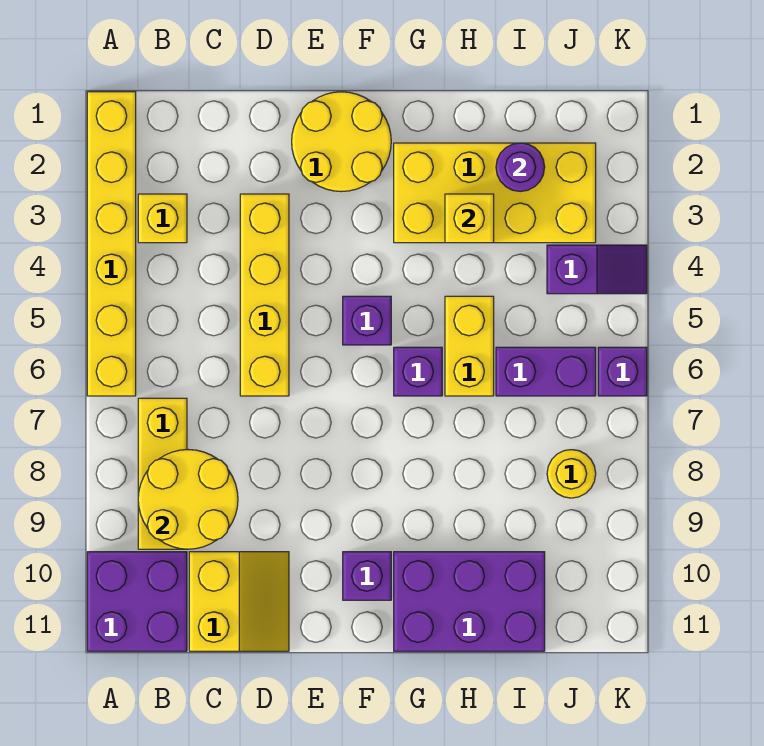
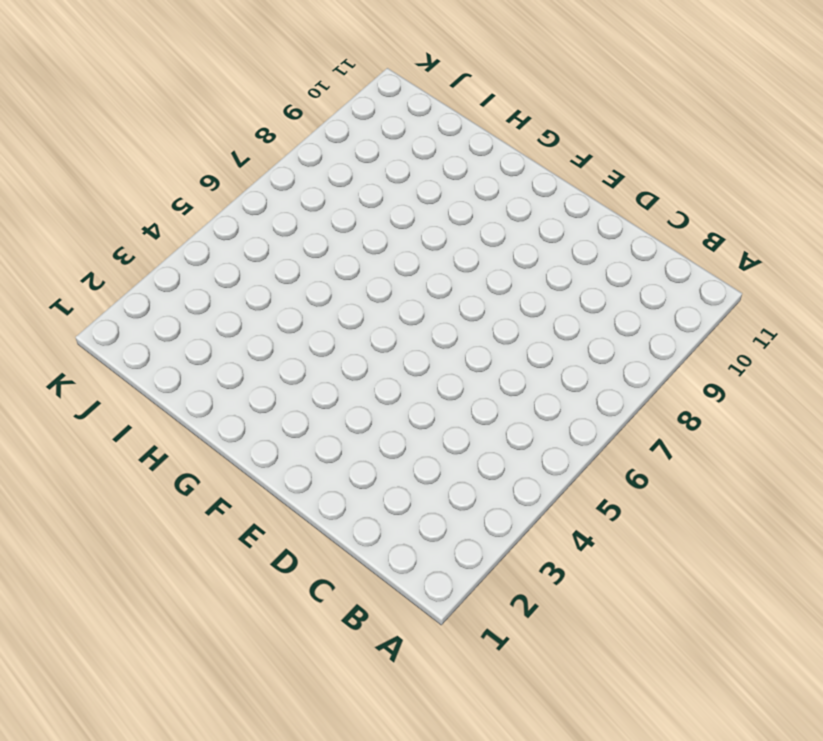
none -> yellow 1x6 brick [87,92,136,396]
none -> purple 2x2 brick [87,552,187,651]
none -> yellow 1x1 brick [138,194,187,243]

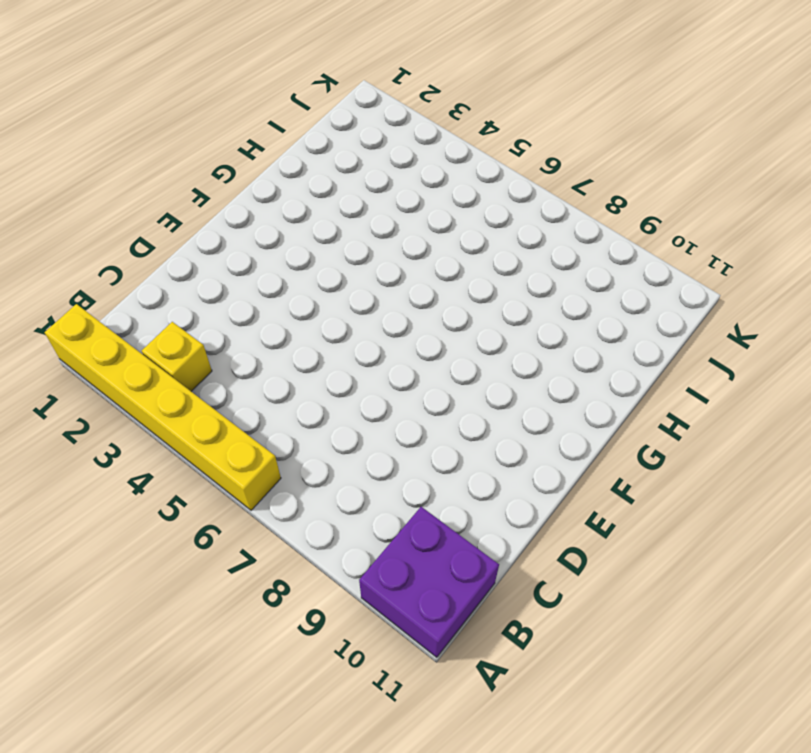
none -> yellow 1x3 brick [138,398,187,549]
none -> yellow 2x2 slope [189,552,289,651]
none -> yellow 1x4 brick [240,194,289,396]

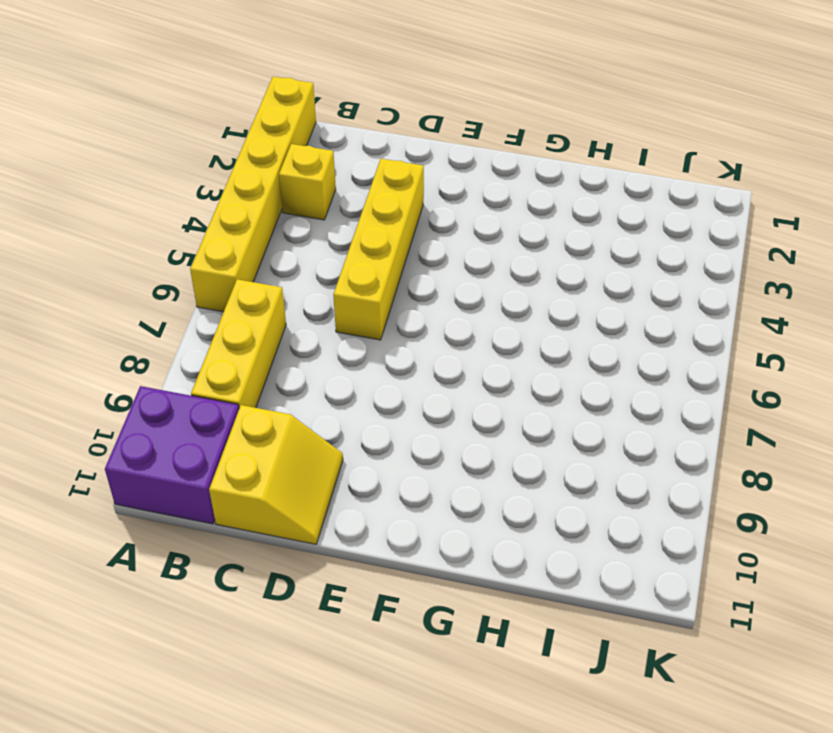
none -> yellow 2x2 round brick [292,92,391,192]
none -> purple 1x1 brick [343,296,391,345]
none -> purple 1x1 brick [343,552,391,600]

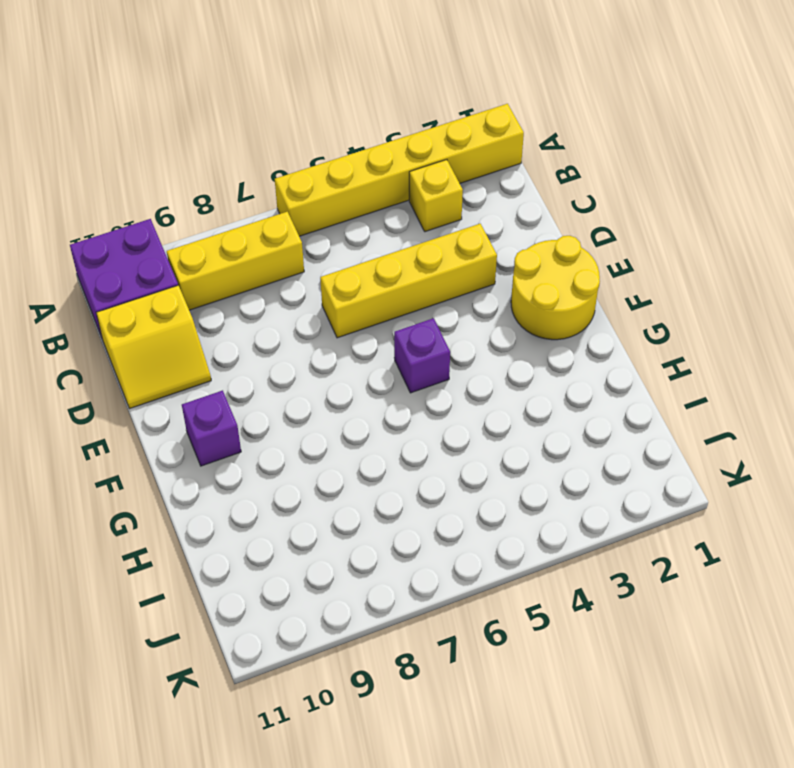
none -> yellow 2x4 brick [394,143,596,243]
none -> purple 1x1 brick [394,347,442,396]
none -> purple 2x3 brick [394,552,545,651]

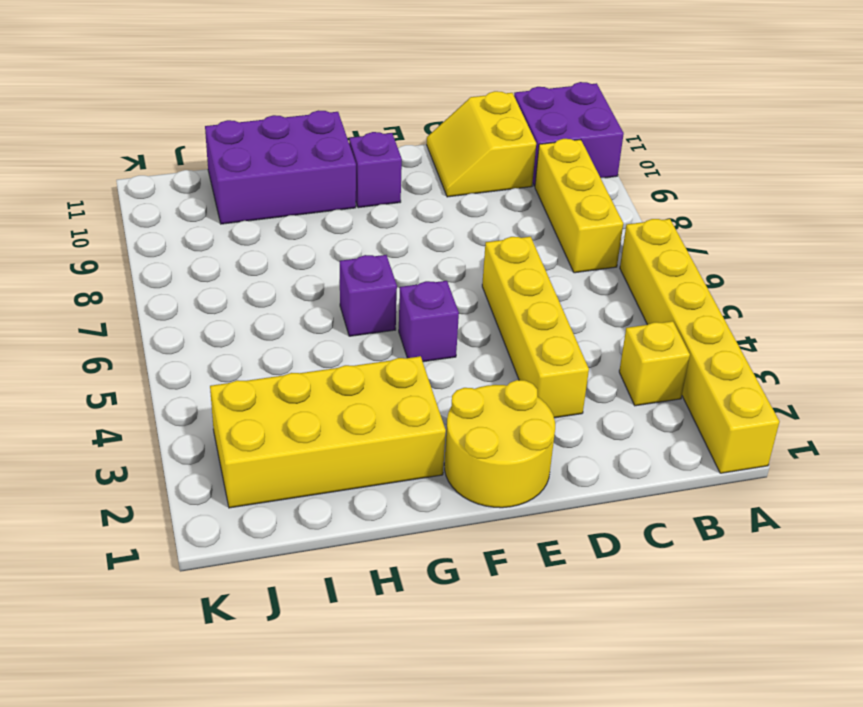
none -> yellow 1x2 brick [445,296,494,396]
none -> purple 1x2 brick [496,347,596,396]
none -> purple 1x2 slope [547,245,647,294]

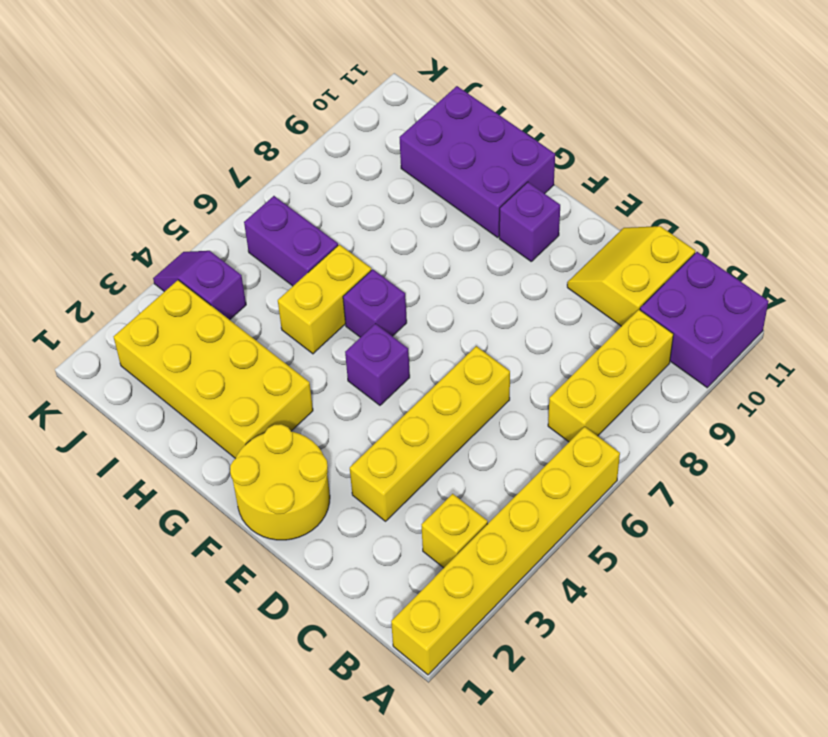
none -> yellow 1x1 round brick [547,450,596,498]
none -> purple 1x1 brick [598,347,647,396]
none -> yellow 2x2 round brick [138,450,238,549]

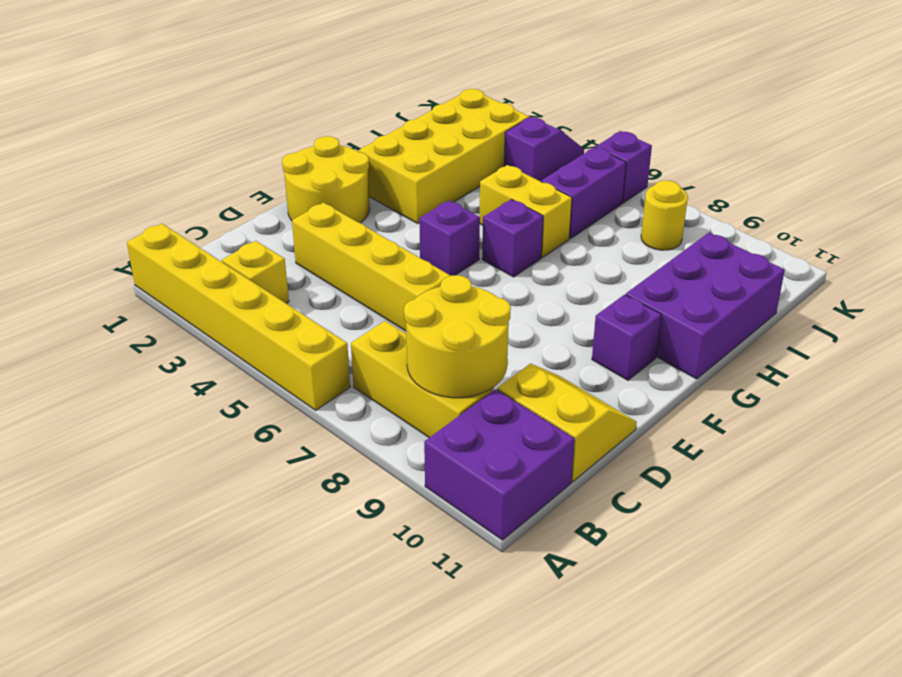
none -> yellow 1x1 brick [445,194,494,243]
none -> purple 1x1 round brick [496,143,545,192]

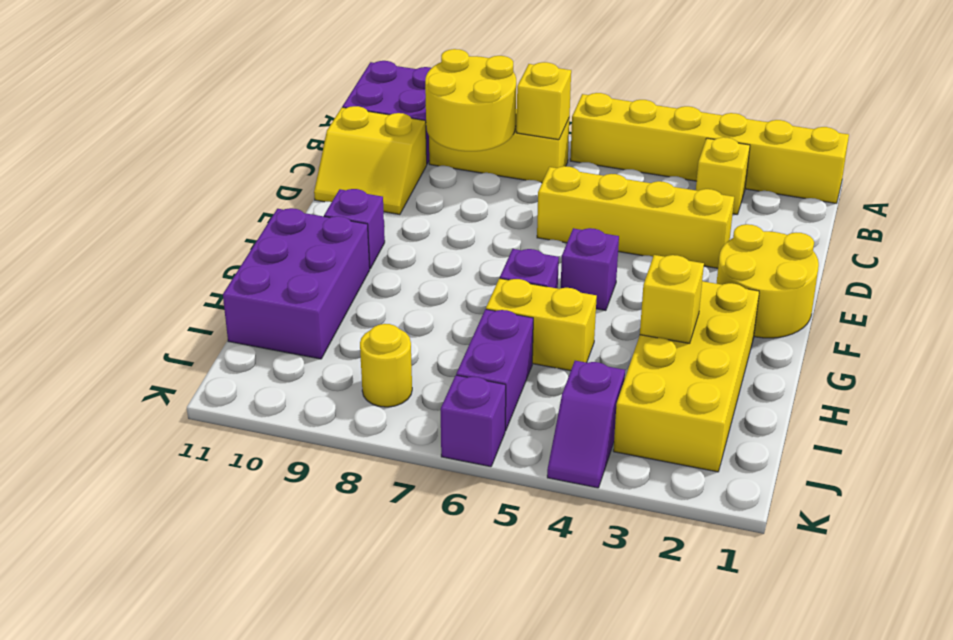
yellow 1x1 brick [517,62,571,140] -> none
none -> purple 1x1 round brick [496,143,545,192]

